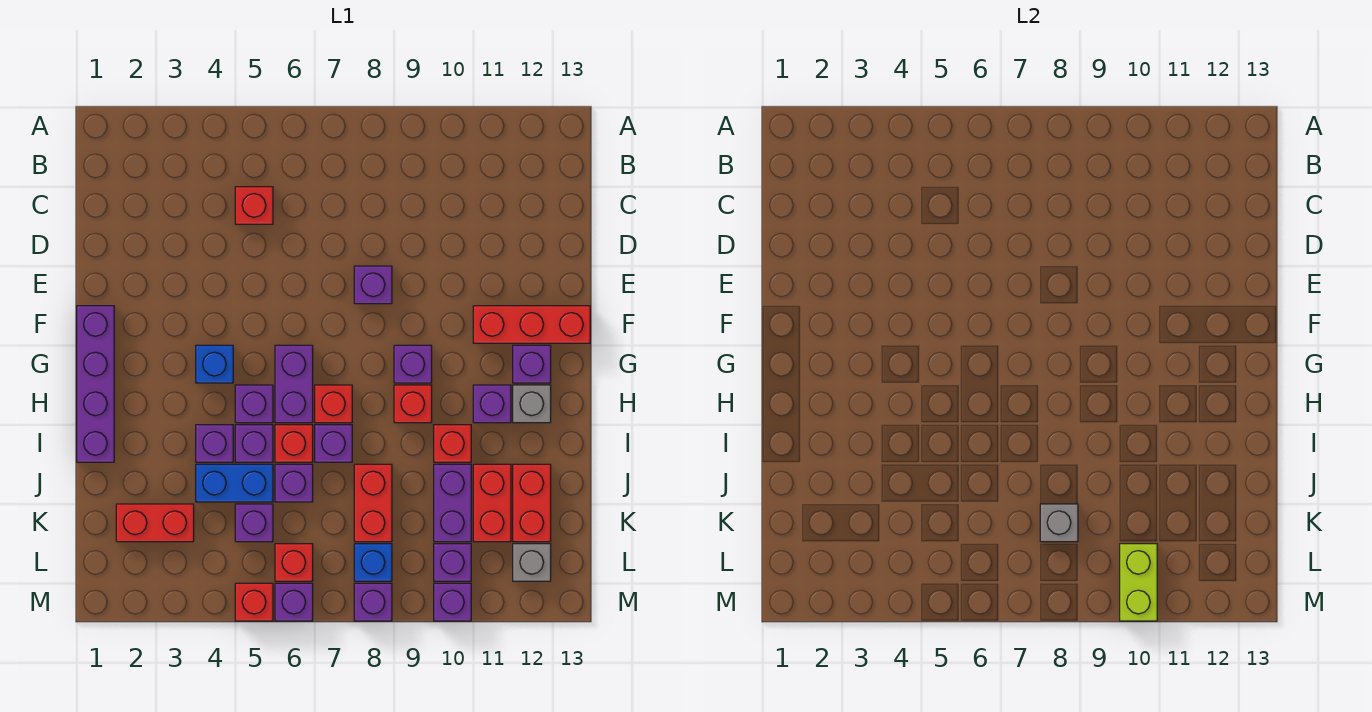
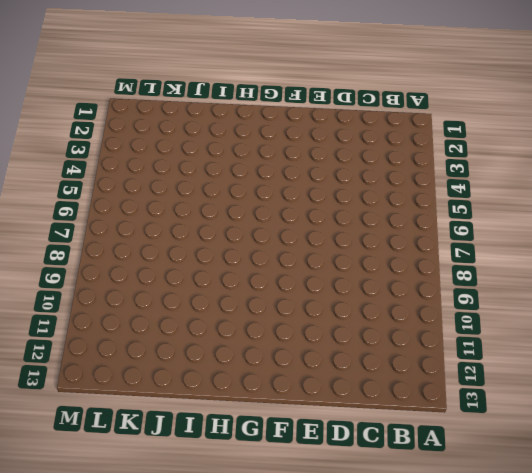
none -> red 1x1 brick [235,187,273,224]
none -> purple 1x1 brick [354,266,392,304]
none -> purple 1x4 brick [77,306,114,462]
none -> red 1x3 brick [473,306,590,343]

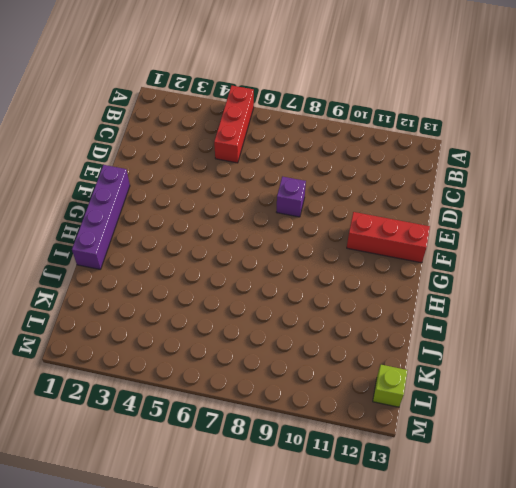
red 1x3 brick [214,86,254,163] -> red 1x1 brick [235,187,273,224]
lime 1x1 brick [373,365,407,407] -> none
none -> blue 1x1 brick [196,345,233,383]
none -> purple 1x2 brick [275,345,313,423]
none -> purple 1x1 brick [394,345,432,383]
none -> purple 1x1 brick [513,345,551,383]

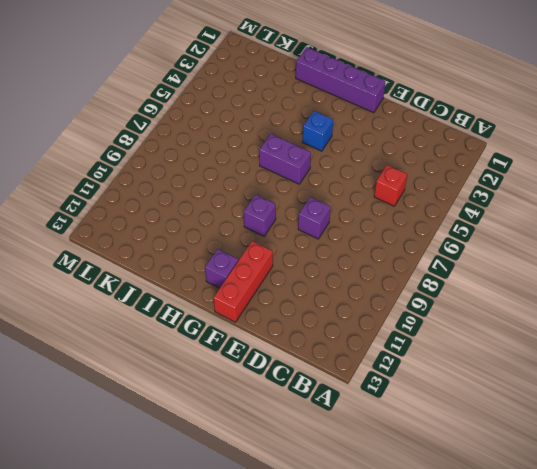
none -> purple 1x1 brick [235,385,273,423]
none -> red 1x1 brick [315,385,352,423]
none -> red 1x1 brick [394,385,432,423]
none -> purple 1x1 brick [473,385,511,423]

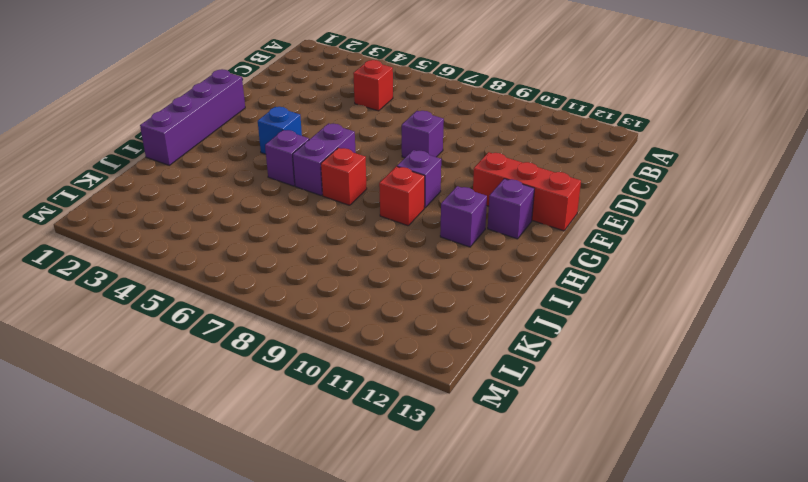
none -> grey 1x1 brick [513,385,551,423]
none -> purple 1x1 brick [196,425,233,462]
none -> purple 1x1 brick [235,425,273,462]
none -> red 1x1 brick [275,425,313,462]

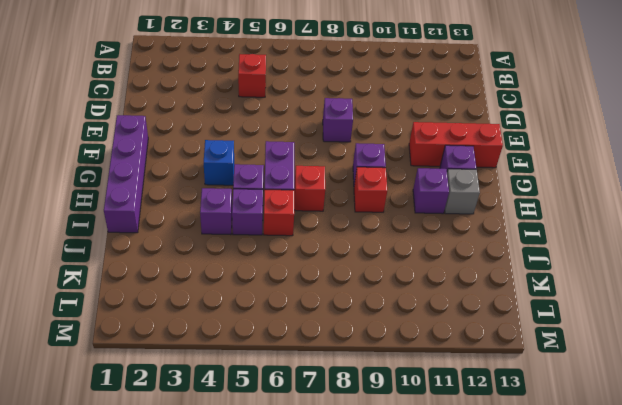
none -> purple 1x1 brick [315,425,352,462]
none -> red 1x1 brick [434,425,471,462]
none -> blue 1x2 brick [196,464,273,502]
none -> purple 1x1 brick [275,464,313,502]

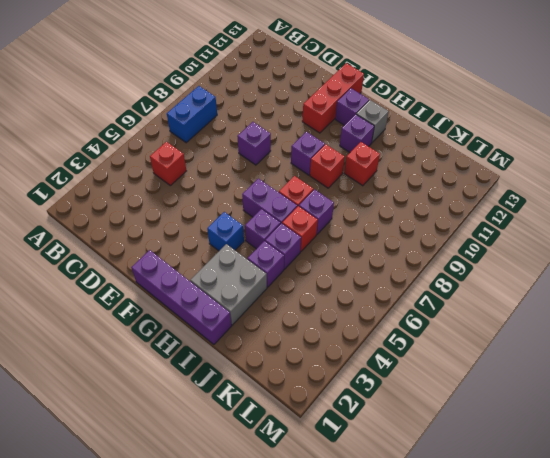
blue 1x2 brick [167,86,217,143] -> blue 1x2 brick moved to [196,464,273,502]
grey 2x2 brick [190,244,267,325] -> none
none -> purple 1x1 brick [275,464,313,502]
none -> red 1x2 brick [354,464,392,542]
none -> purple 1x2 brick [434,464,471,542]
none -> red 1x2 brick [473,464,511,542]

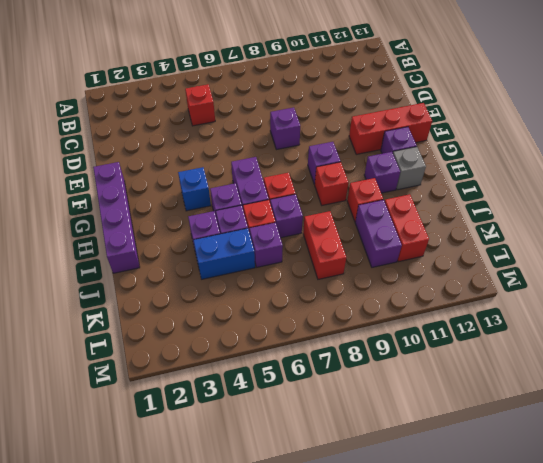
none -> red 1x2 brick [513,464,551,542]
none -> red 1x2 brick [116,504,194,542]
none -> purple 1x1 brick [235,504,273,542]
none -> red 1x1 brick [275,544,313,581]

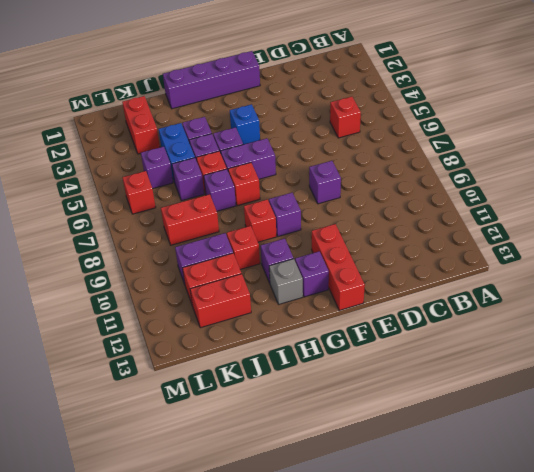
none -> blue 1x1 brick [354,544,392,581]
none -> purple 1x1 brick [434,544,471,581]
none -> grey 1x1 brick [513,544,551,581]
none -> red 1x1 brick [235,583,273,621]

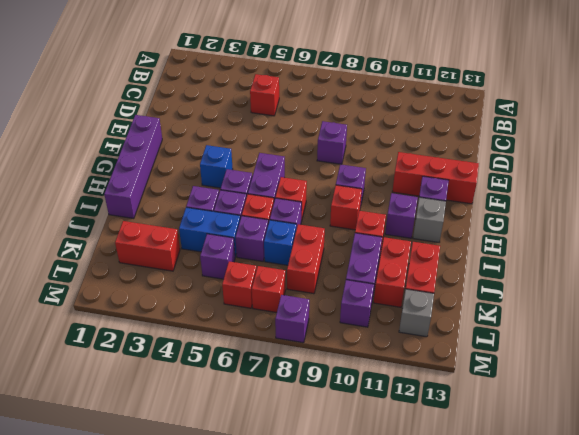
blue 1x1 brick [264,220,296,265] -> blue 1x1 brick moved to [354,544,392,581]
red 1x1 brick [252,266,285,312] -> red 1x1 brick moved to [235,583,273,621]
none -> purple 1x1 brick [275,583,313,621]
none -> purple 1x1 brick [434,583,471,621]
none -> grey 1x1 brick [1040,504,1078,542]
none -> lime 1x2 brick [1120,544,1157,621]

